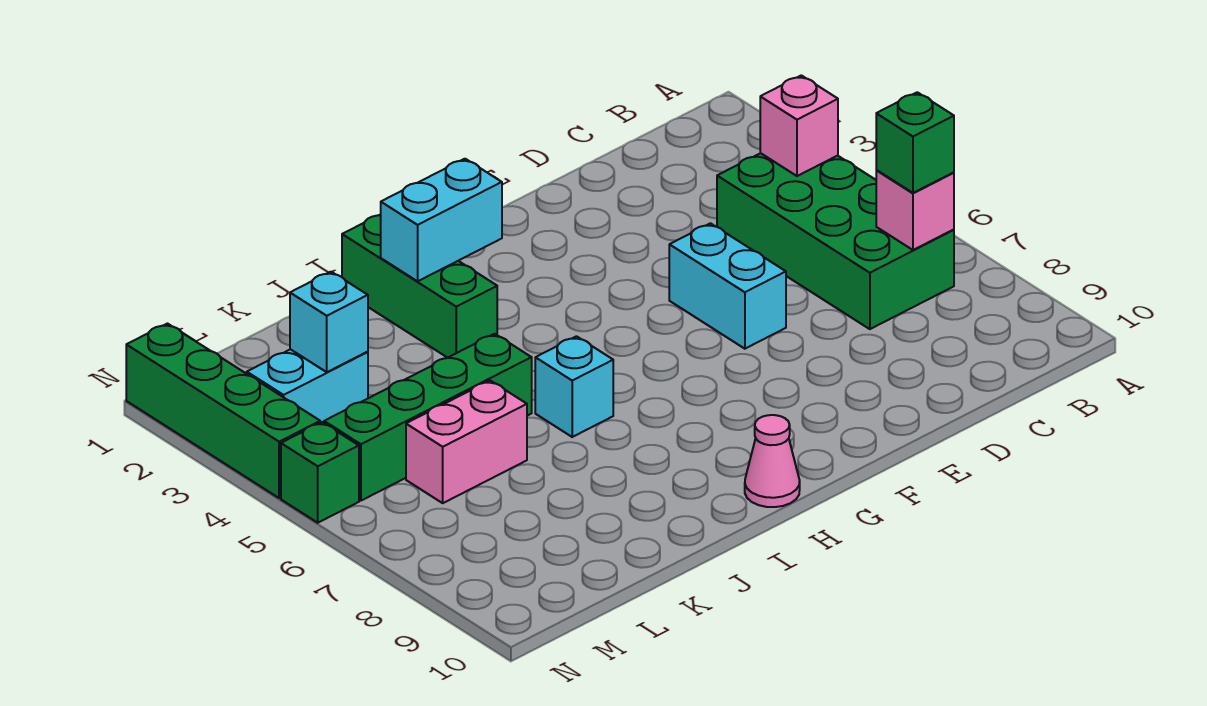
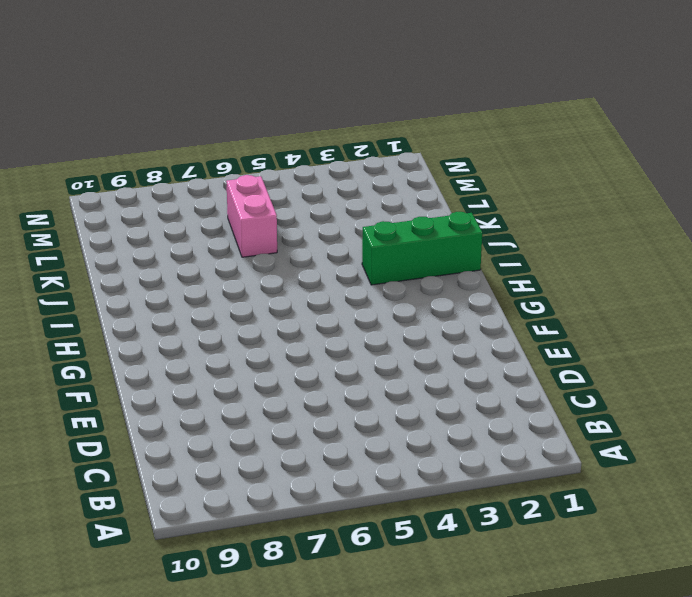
none -> green 2x4 brick [717,153,954,329]
none -> cyan 1x2 brick [669,223,786,349]
none -> pink 1x1 cone [745,415,800,507]

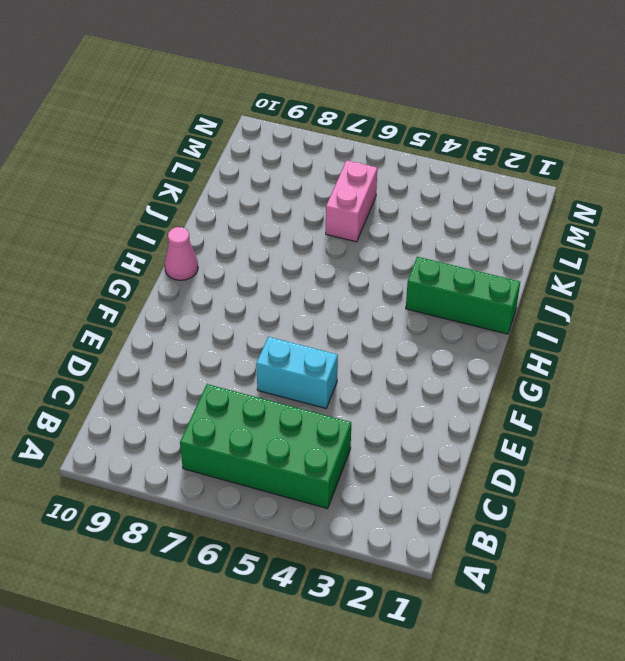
none -> cyan 1x1 brick [535,336,613,437]
none -> green 1x4 brick [324,334,532,501]
none -> cyan 1x2 brick [247,349,368,423]

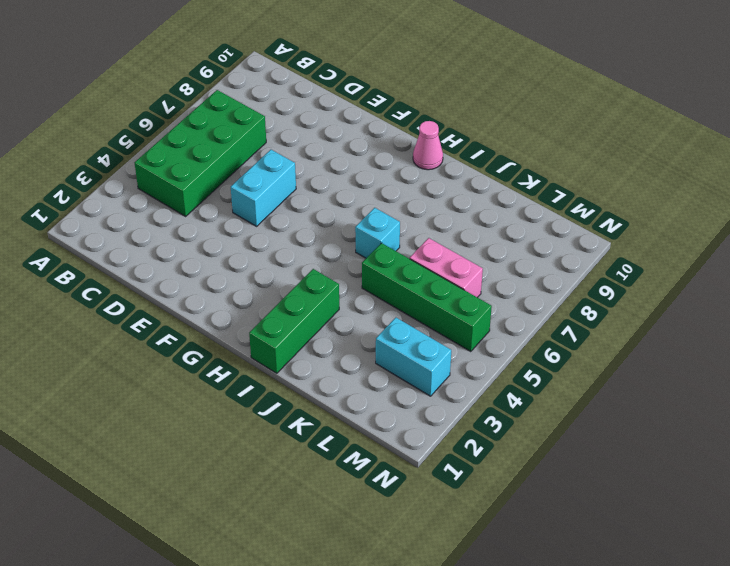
none -> green 1x4 brick [126,324,320,498]
none -> green 1x1 brick [281,422,359,523]
none -> pink 1x1 brick [760,75,838,176]

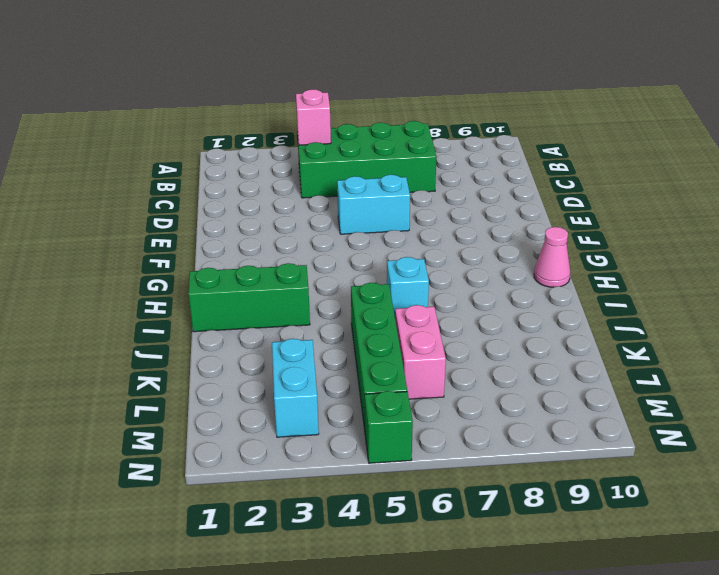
none -> green 1x4 brick [126,324,320,498]
none -> pink 1x1 brick [876,170,954,250]
none -> cyan 1x2 brick [381,159,502,281]

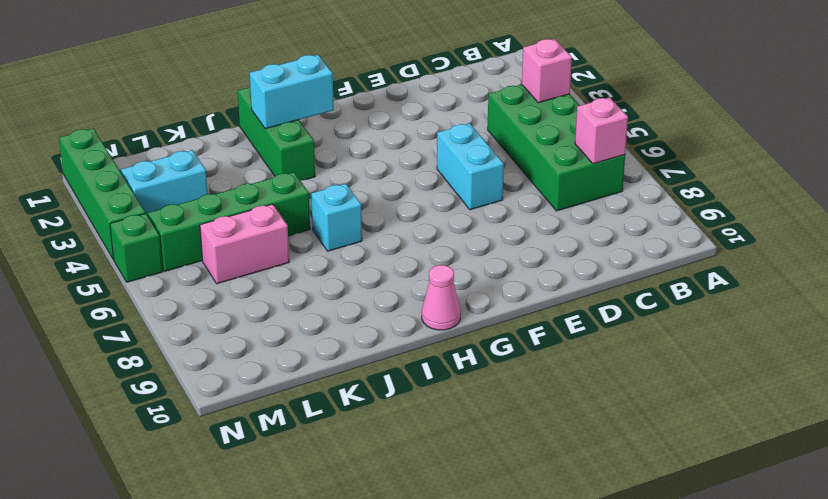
none -> cyan 1x1 brick [290,272,368,372]
none -> green 1x1 brick [876,92,954,193]

